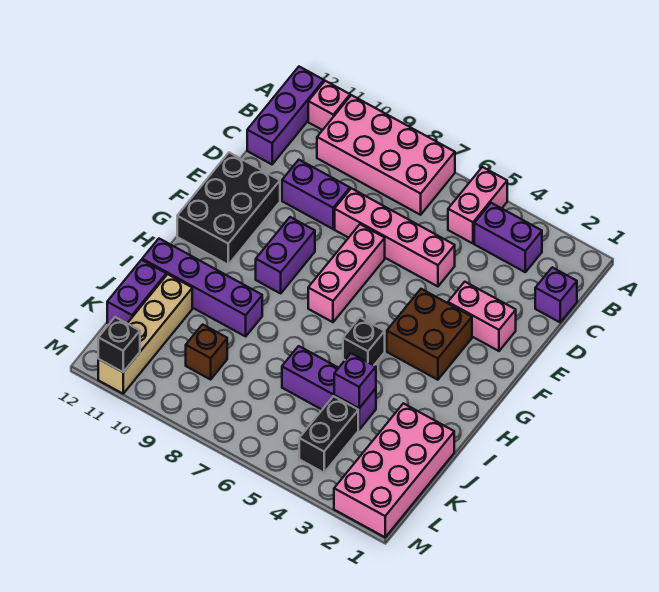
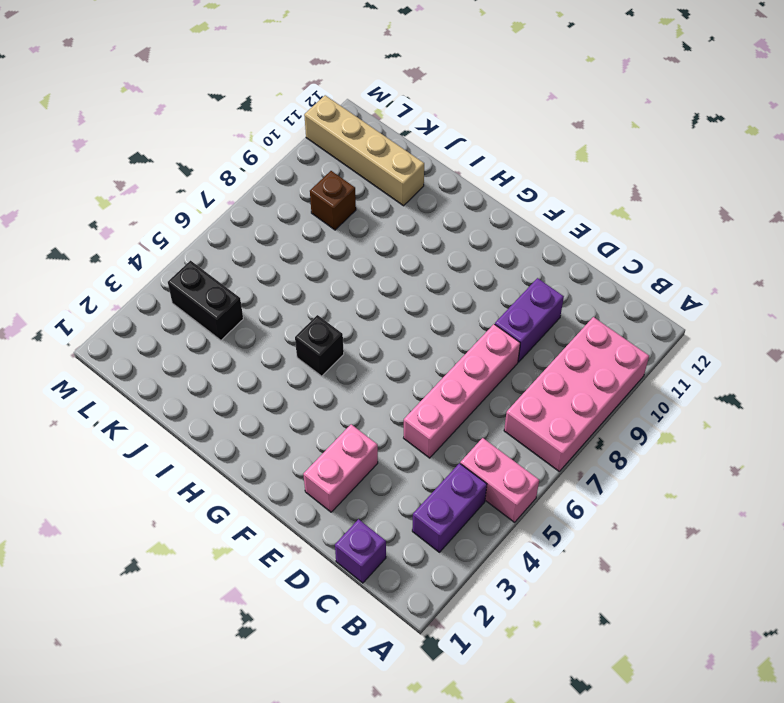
none -> pink 1x1 brick [308,81,350,130]
none -> purple 1x3 brick [247,67,324,164]
none -> pink 1x3 brick [308,224,385,322]

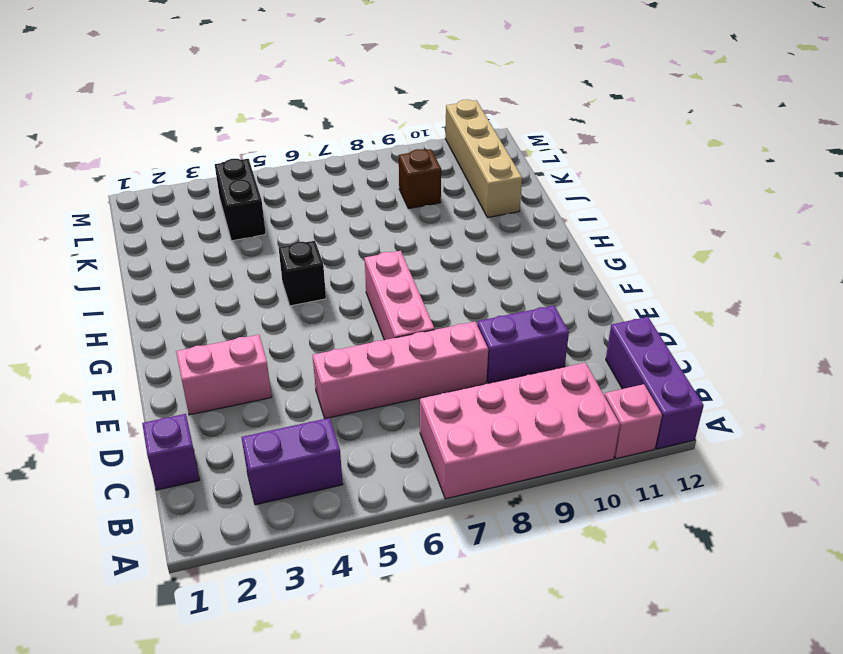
none -> pink 1x2 brick [448,167,507,243]
none -> black 2x3 brick [177,153,280,265]
none -> brown 2x2 brick [387,289,472,380]

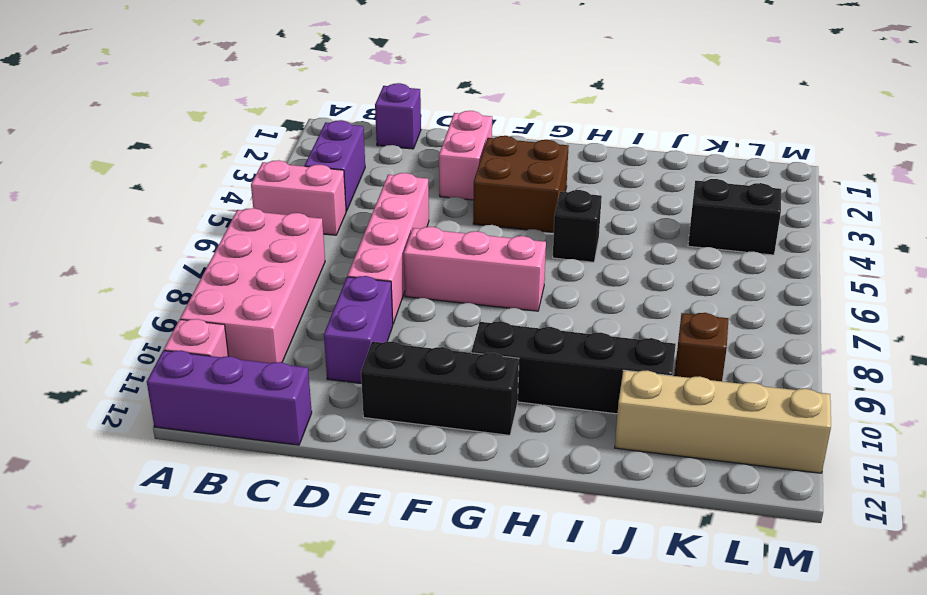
black 1x3 brick [361,341,519,435] -> black 2x3 brick [177,153,280,265]
black 1x4 brick [471,321,676,414] -> purple 1x4 brick [142,239,262,336]
none -> purple 1x2 brick [256,217,315,293]
none -> pink 2x4 brick [334,403,454,537]
none -> purple 1x3 brick [282,346,376,430]

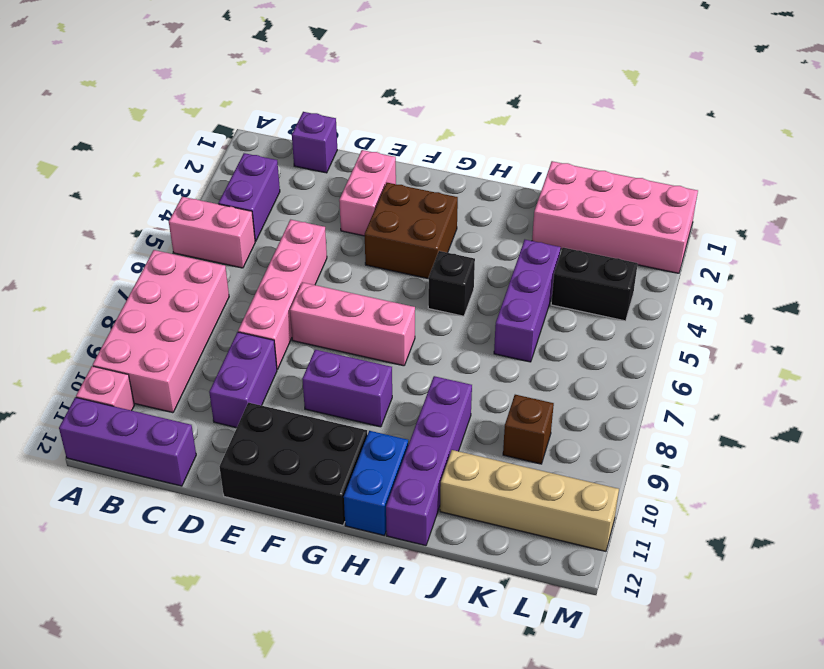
blue 1x2 brick [344,431,408,535] -> none
none -> purple 1x2 brick [107,260,166,324]
none -> purple 1x1 brick [334,353,376,408]
none -> black 1x1 brick [98,317,140,372]

